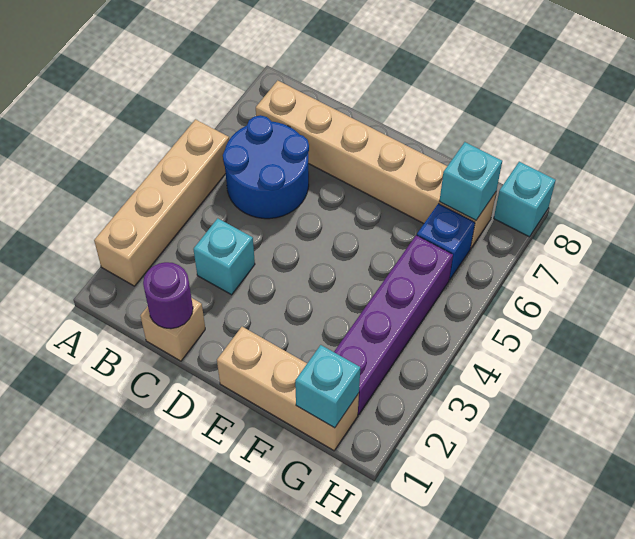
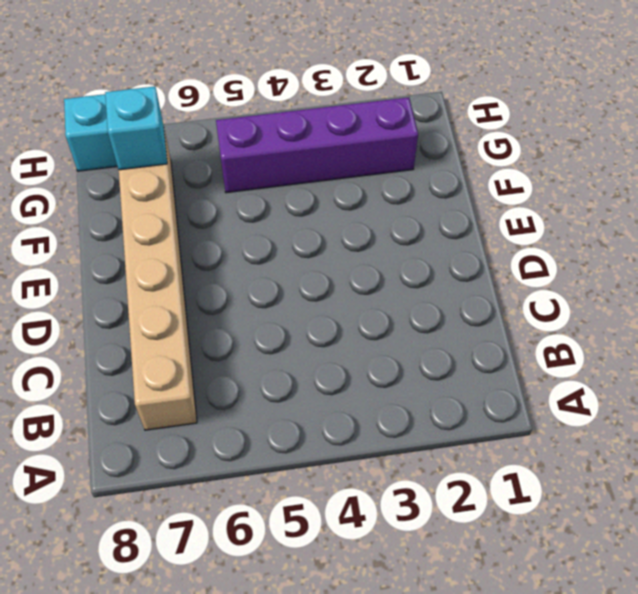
none -> tan 1x4 brick [94,119,229,286]
none -> blue 2x2 round brick [223,115,309,219]
none -> tan 1x1 brick [141,298,205,361]

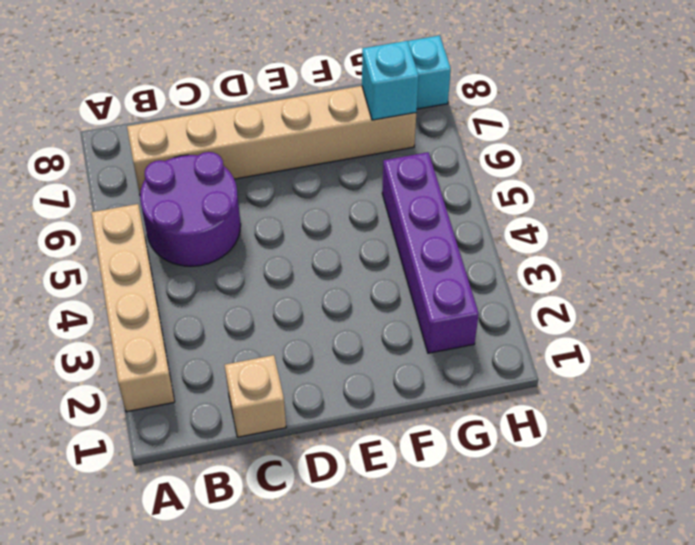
purple 2x2 round brick [140,152,241,266] -> blue 2x2 round brick [223,115,309,219]
none -> cyan 1x1 brick [193,218,255,295]
none -> tan 1x3 brick [217,327,359,451]
none -> blue 1x1 brick [417,204,475,280]

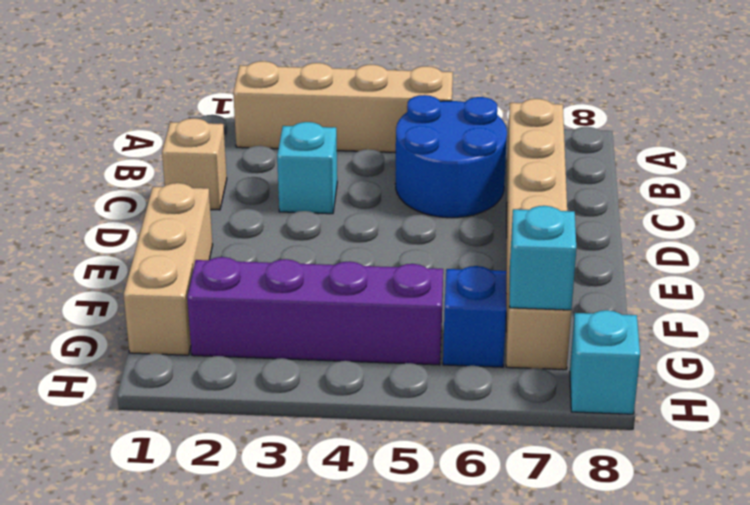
none -> purple 1x1 round brick [143,262,193,329]
none -> cyan 1x1 brick [295,345,360,428]

